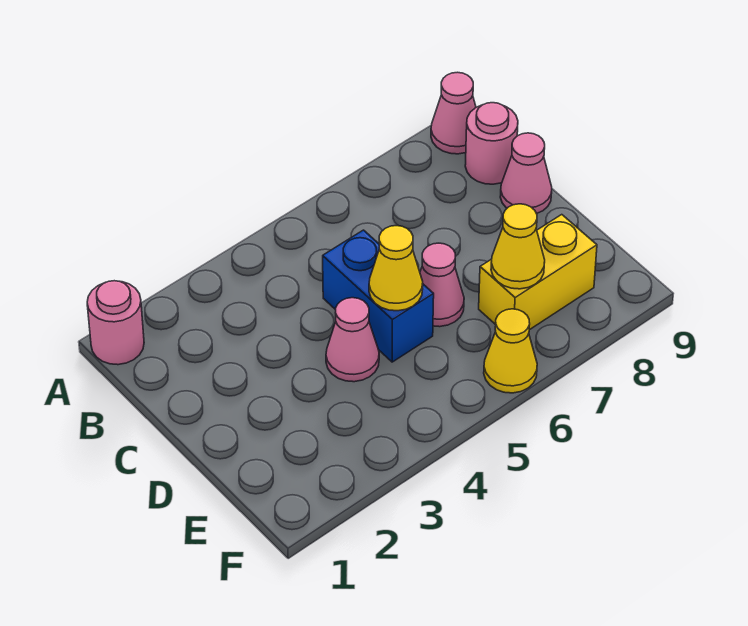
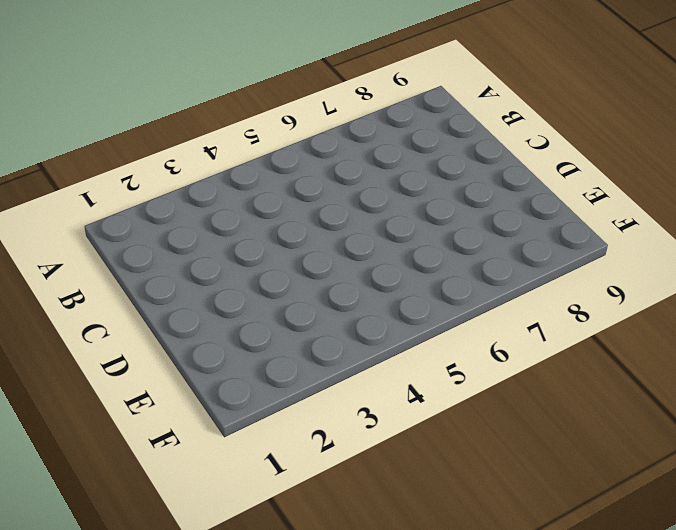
none -> pink 1x1 round brick [87,281,144,365]
none -> pink 1x1 cone [431,72,476,154]

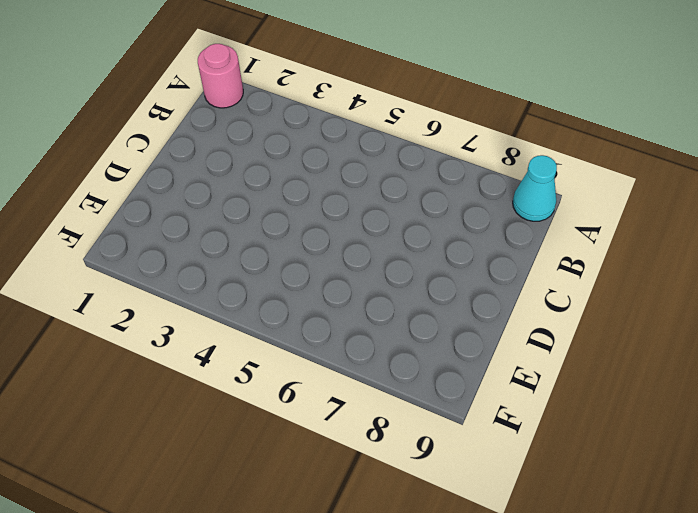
cyan 1x1 cone [513,155,557,221] -> pink 1x1 cone [431,72,476,154]
none -> pink 1x1 round brick [465,103,518,184]
none -> blue 1x2 brick [323,230,434,362]

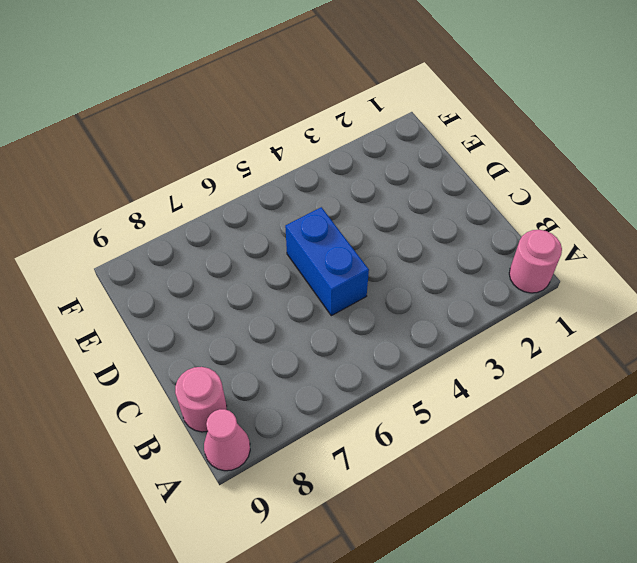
none -> pink 1x1 cone [500,133,552,214]
none -> pink 1x1 cone [326,298,379,382]

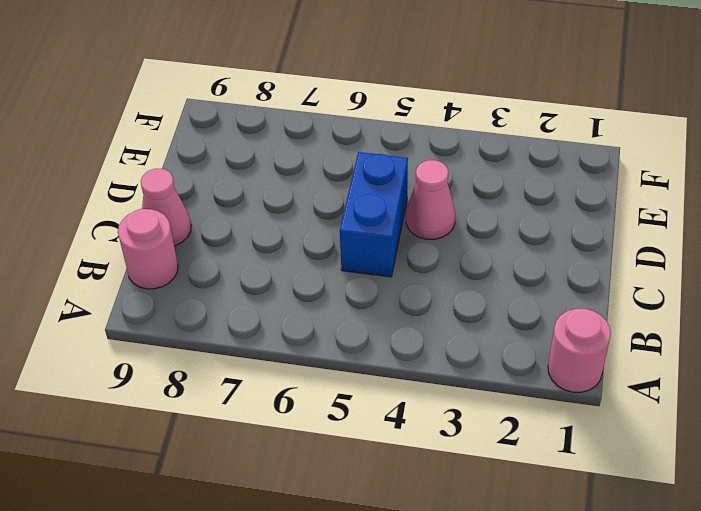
none -> pink 1x1 cone [431,72,476,154]
none -> pink 1x1 cone [420,243,464,327]

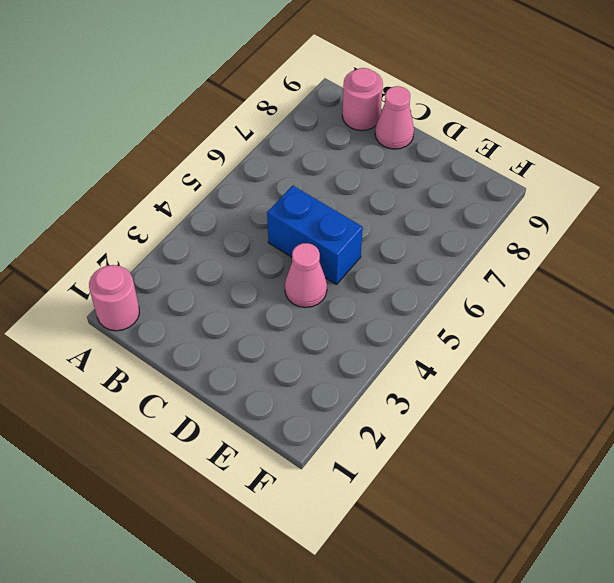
none -> pink 1x1 cone [431,72,476,154]
none -> pink 1x1 cone [420,243,464,327]

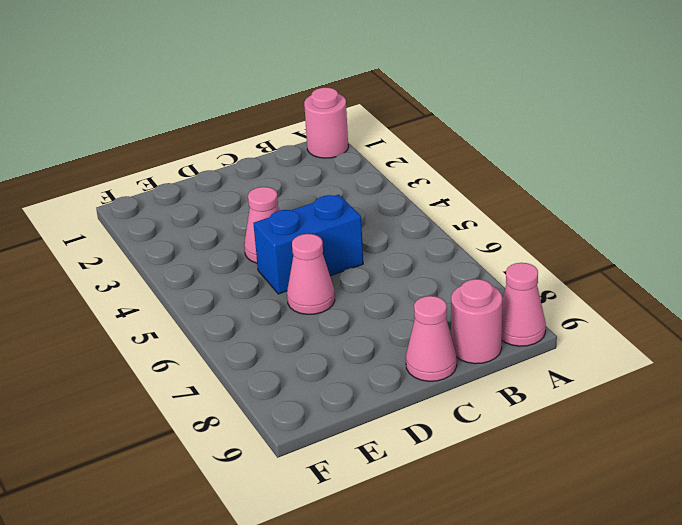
none -> yellow 1x2 brick [479,215,597,330]
none -> yellow 1x1 cone [484,309,537,393]

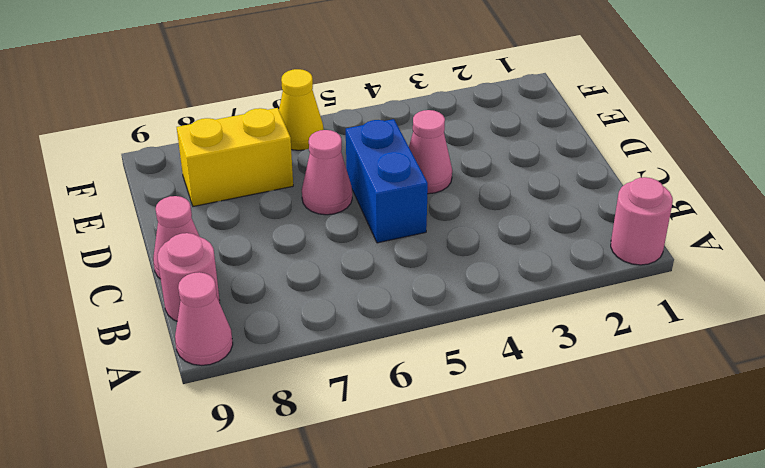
none -> yellow 1x1 cone [369,226,423,311]
none -> yellow 1x1 cone [491,204,545,289]

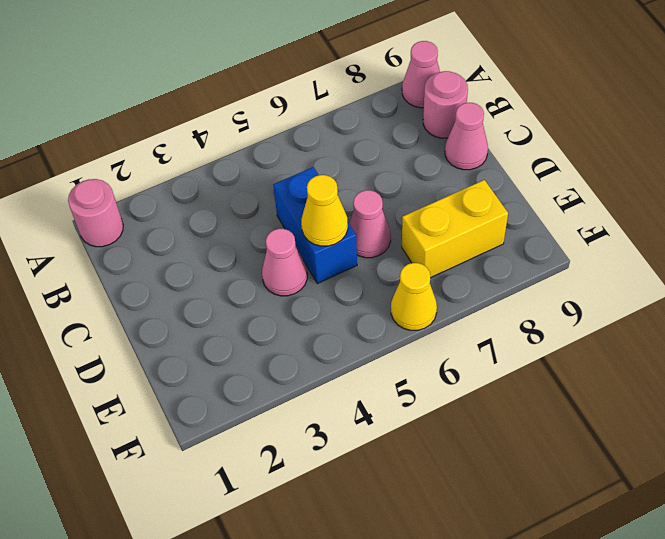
none -> yellow 1x1 cone [491,204,545,289]

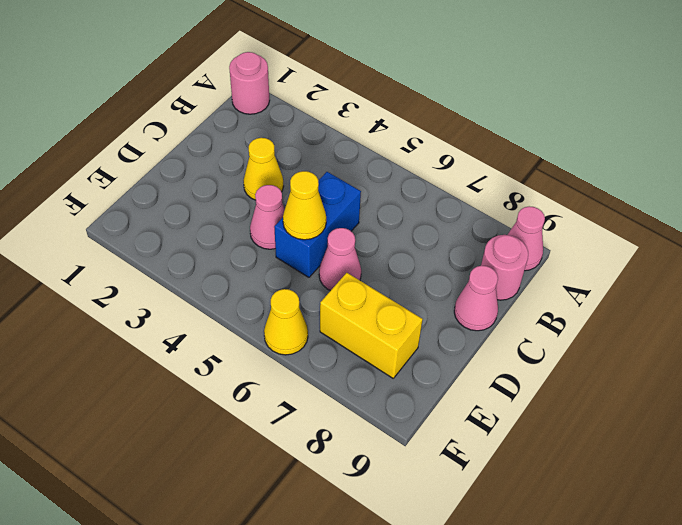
yellow 1x1 cone [243,138,283,200] -> yellow 1x1 cone moved to [491,204,545,289]

